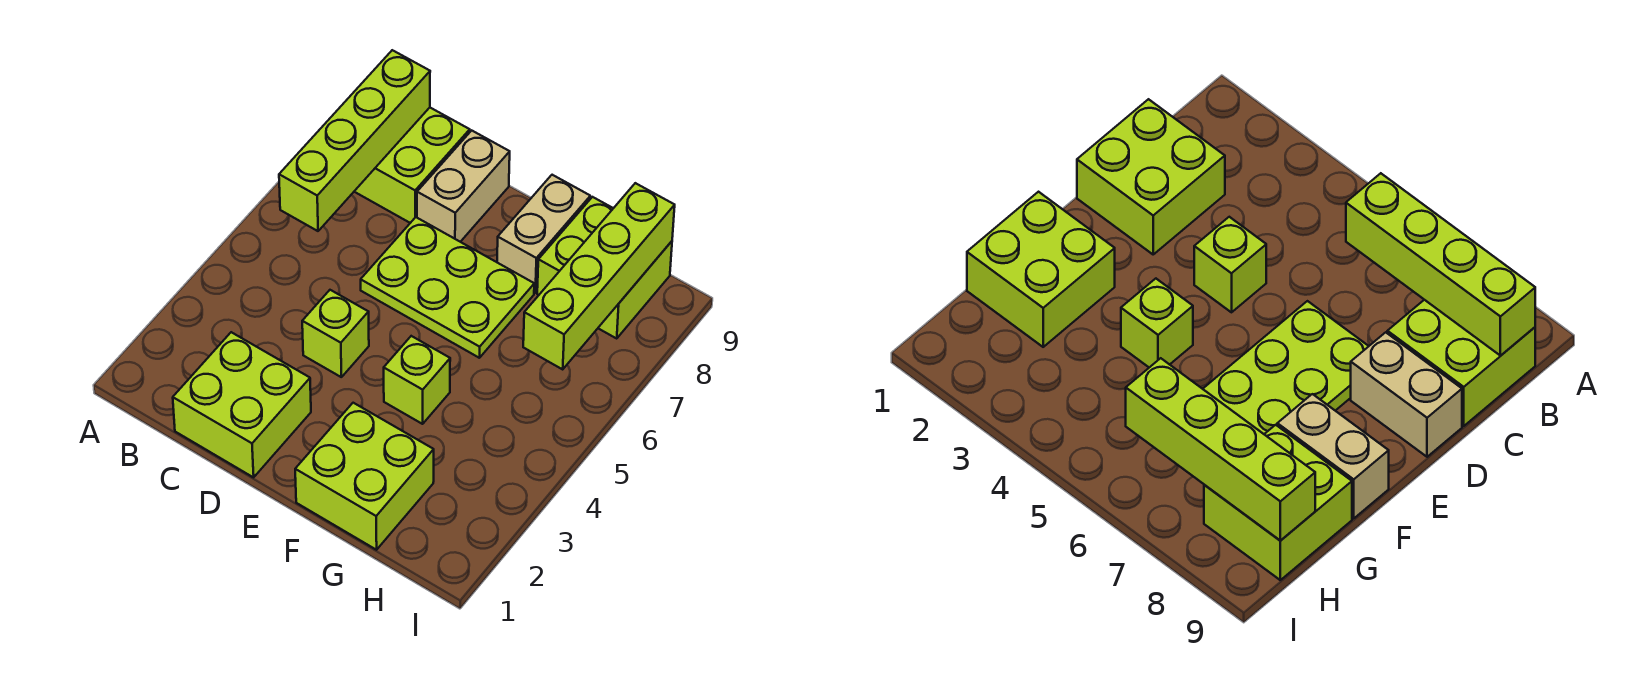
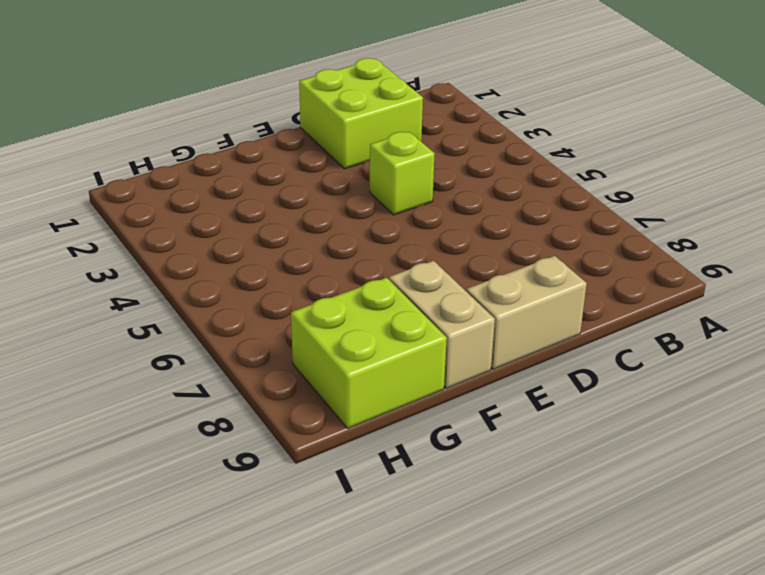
tan 1x2 brick [466,256,587,369] -> tan 1x2 brick turned to [417,131,510,242]
none -> lime 2x2 brick [354,108,470,223]
none -> lime 2x3 plate [361,217,534,358]

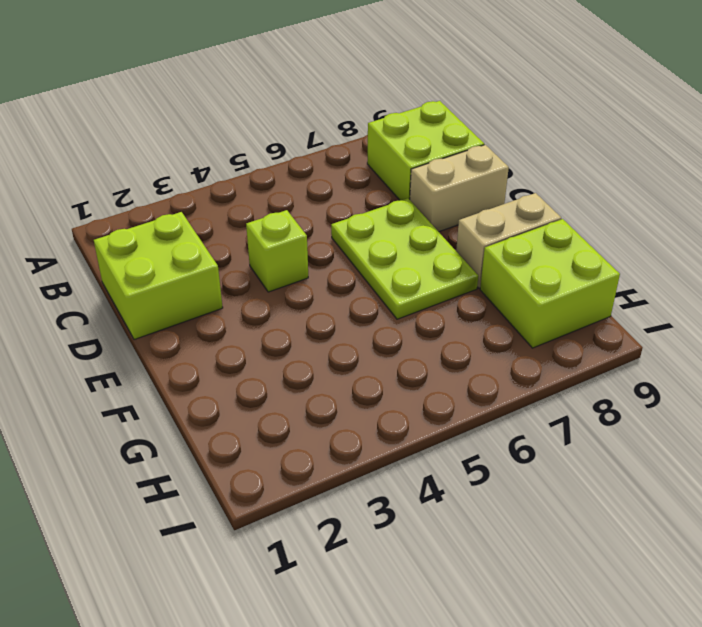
none -> lime 2x2 brick [295,403,434,550]
none -> lime 1x1 brick [384,336,450,424]

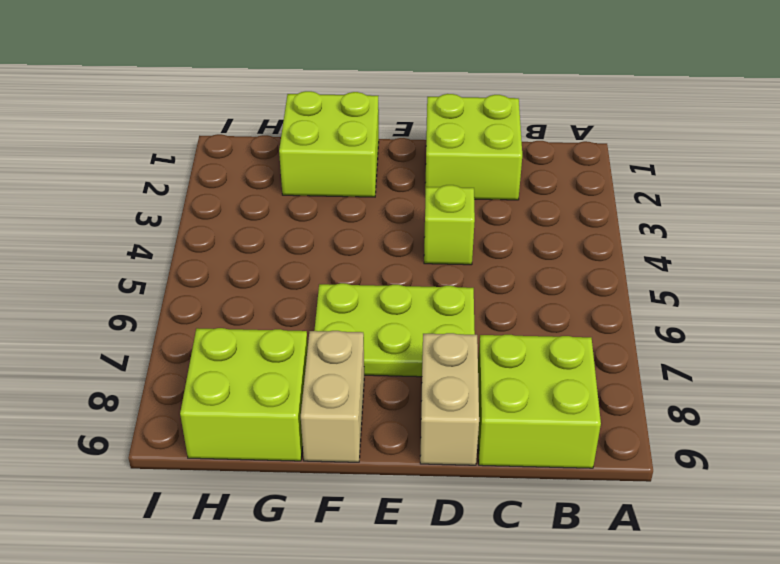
none -> lime 1x1 brick [384,336,450,424]
none -> lime 1x4 brick [279,50,430,231]

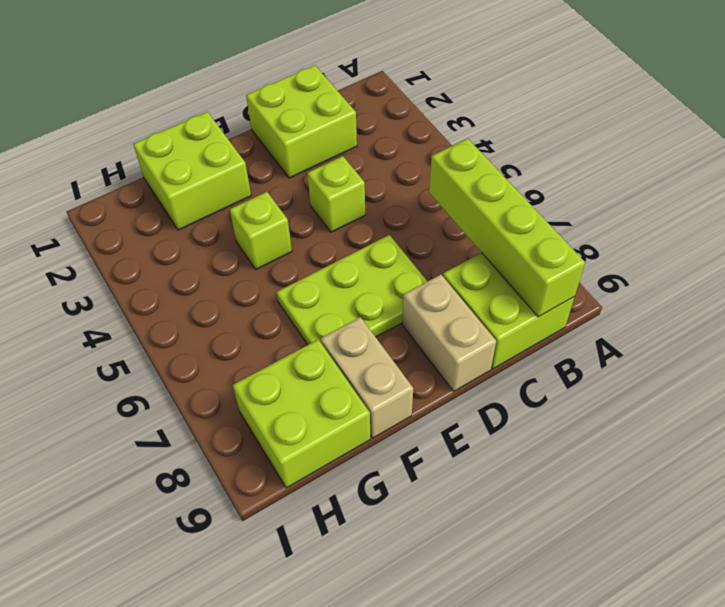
none -> lime 1x4 brick [523,183,675,369]

